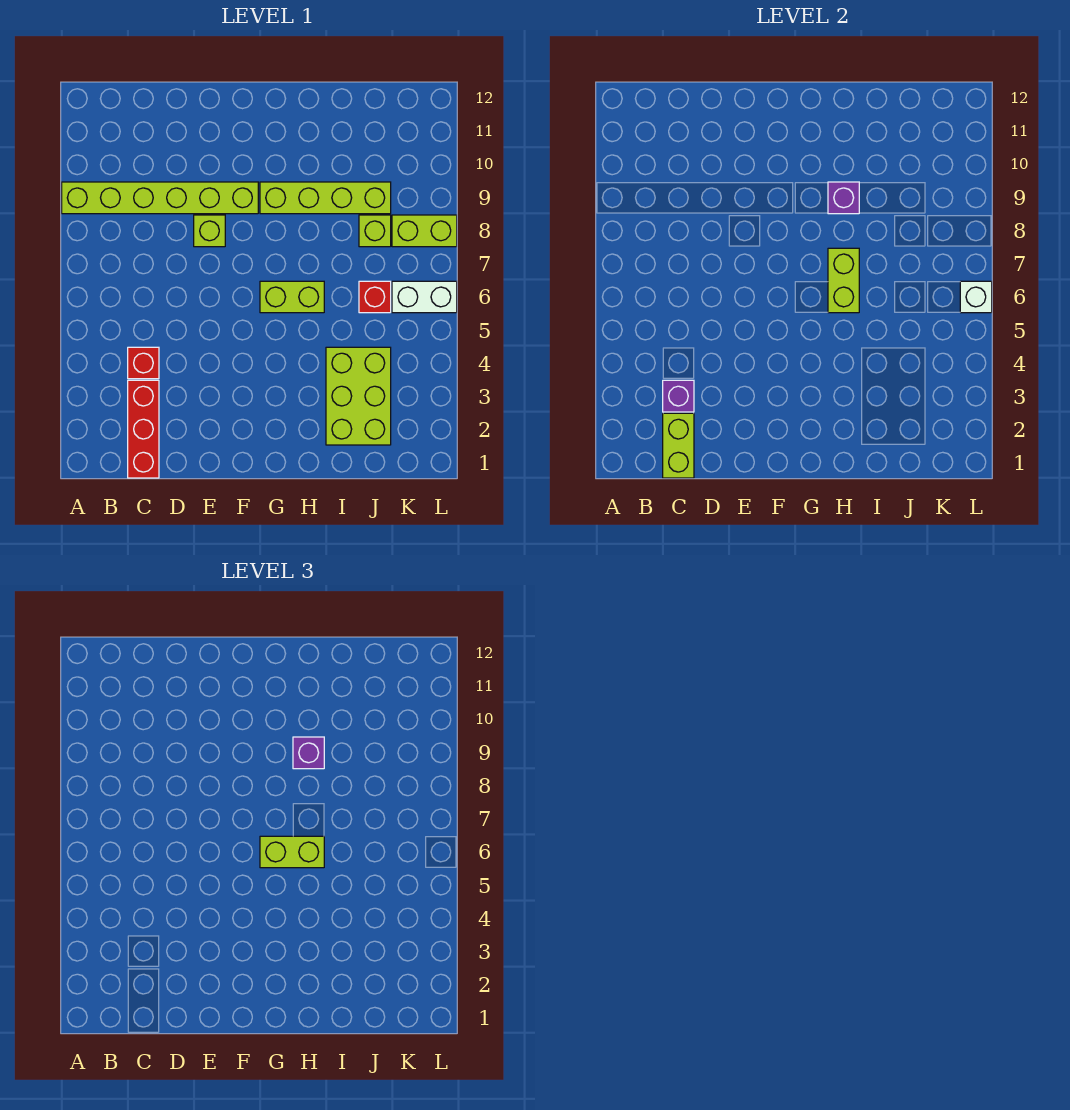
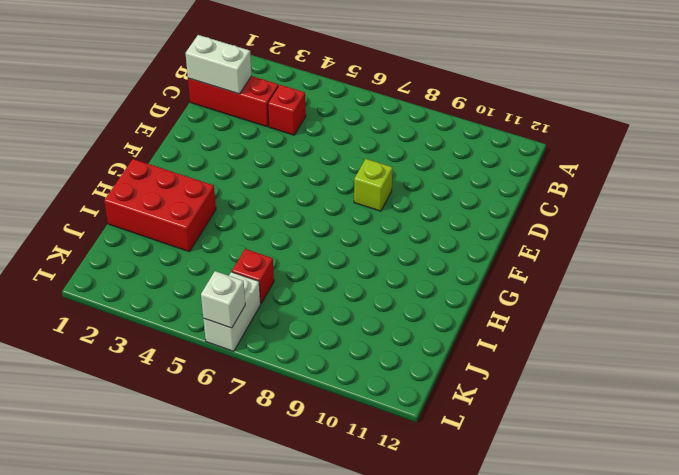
white 1x2 brick [186,35,252,94] -> lime 1x2 brick [663,413,694,478]
red 2x3 brick [104,159,216,251] -> lime 2x3 brick [326,347,391,445]
none -> lime 1x6 brick [62,182,258,214]
none -> lime 1x2 brick [260,281,324,313]
none -> lime 1x4 brick [260,182,391,214]

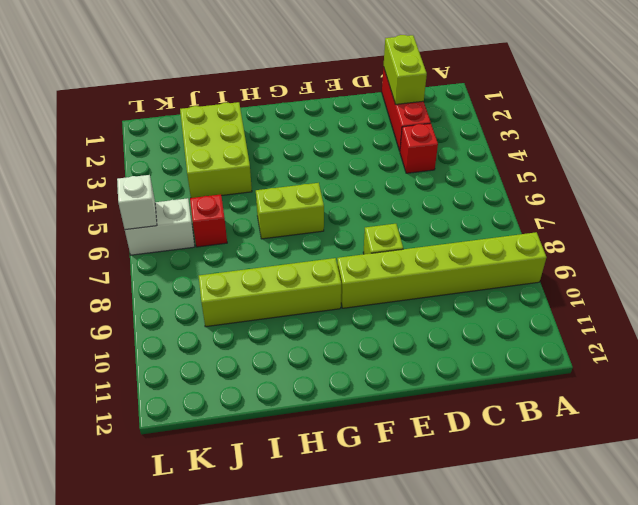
none -> lime 1x1 brick [359,215,391,247]
none -> lime 1x2 brick [392,215,457,247]
none -> purple 1x1 brick [663,380,694,412]

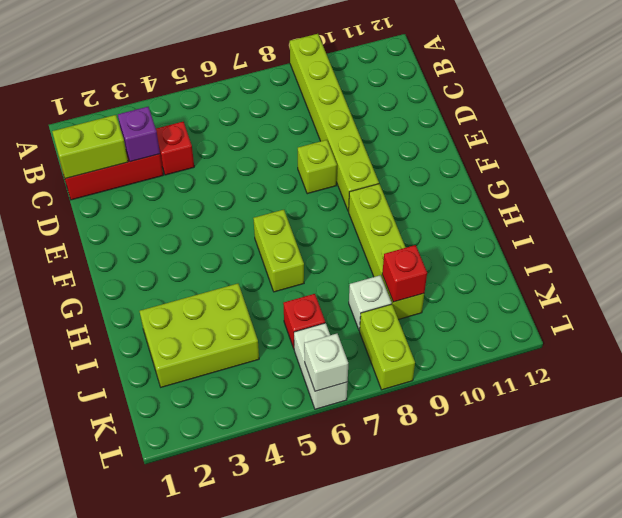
white 1x1 brick [349,275,392,331] -> lime 1x1 brick [359,215,391,247]
red 1x1 brick [382,245,427,302] -> none
none -> lime 1x2 brick [828,248,859,313]
none -> purple 1x1 brick [828,182,859,214]
none -> lime 1x2 brick [260,836,324,868]

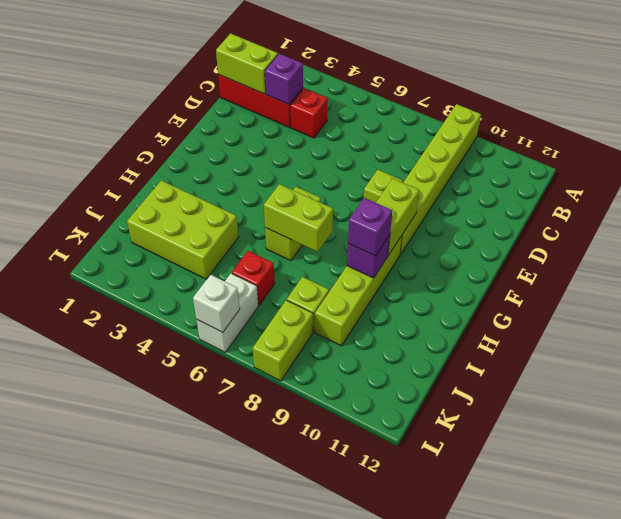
lime 1x2 brick [376,178,419,255] -> lime 1x2 brick moved to [260,836,324,868]

